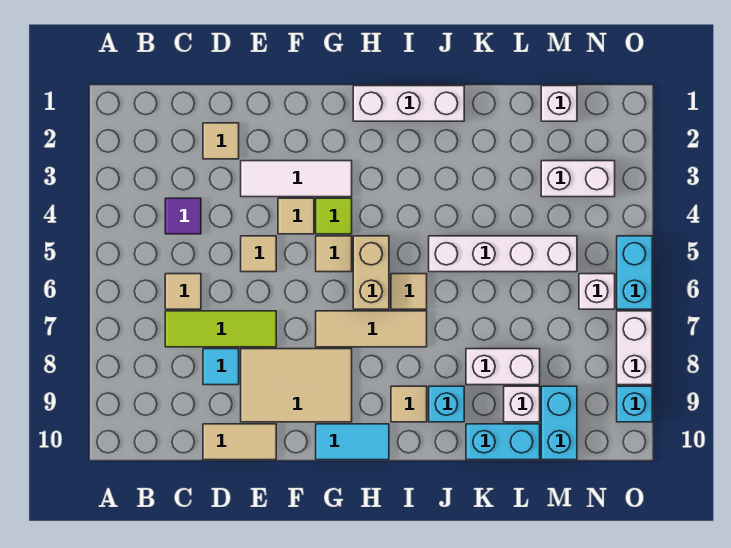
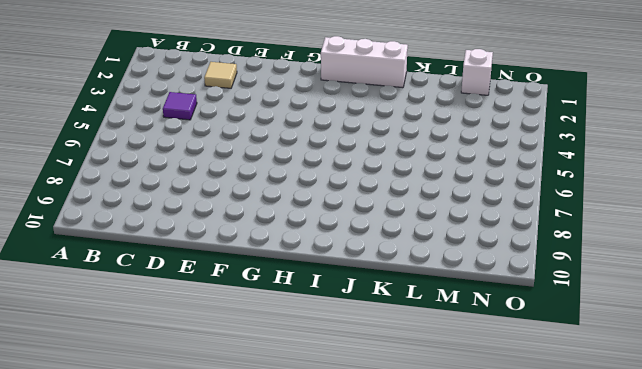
none -> tan 1x1 tile [165,274,201,309]
none -> lime 1x3 tile [165,311,276,347]
none -> cyan 1x1 tile [203,349,239,385]
none -> tan 1x2 tile [203,424,276,460]

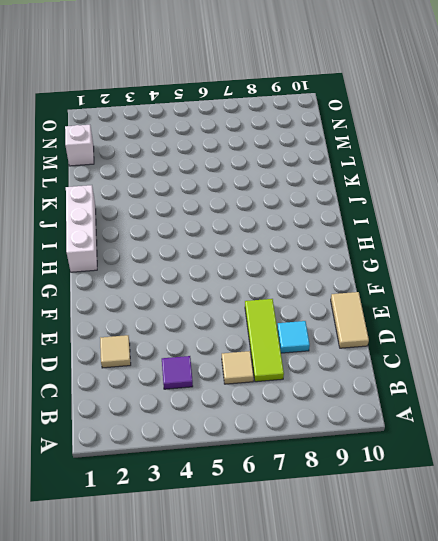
none -> white 1x3 tile [241,161,352,197]
none -> tan 1x1 tile [241,236,276,272]
none -> tan 2x3 tile [241,349,352,422]
none -> tan 1x1 tile [278,198,314,234]

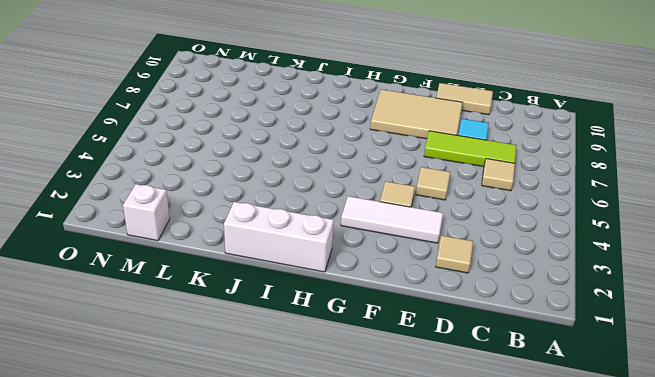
none -> purple 1x1 tile [165,198,201,234]
none -> lime 1x1 tile [316,198,352,234]
none -> tan 1x1 tile [316,236,352,272]
none -> tan 1x3 tile [316,311,427,347]

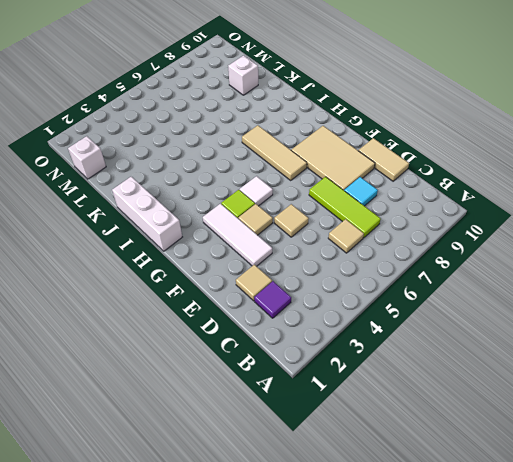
purple 1x1 tile [254,281,291,318] -> purple 1x1 tile moved to [165,198,201,234]
white 1x1 tile [240,176,273,206] -> tan 1x1 tile [316,236,352,272]
none -> cyan 1x2 tile [316,424,389,460]
none -> tan 1x2 brick [353,236,389,309]
none -> tan 1x1 tile [391,274,427,309]
none -> tan 1x1 tile [391,386,427,422]

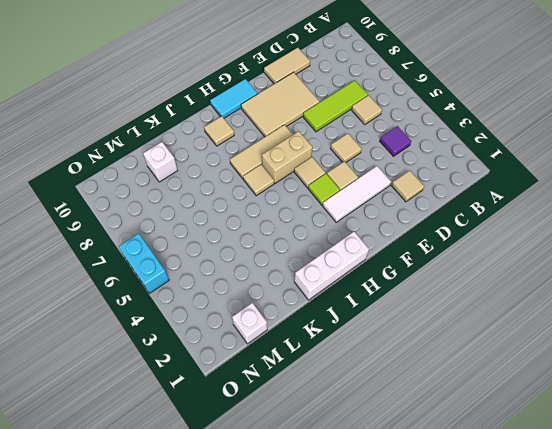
tan 1x2 brick [262,131,312,183] -> tan 1x2 brick turned to [353,236,389,309]
none -> cyan 1x1 tile [203,349,239,385]
none -> white 1x4 brick [429,236,577,272]
none -> cyan 1x1 brick [429,386,464,422]
none -> white 1x2 brick [466,349,540,385]

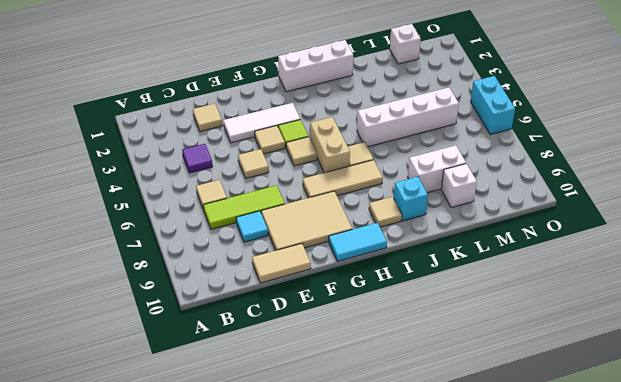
none -> cyan 1x2 brick [466,424,540,460]
none -> white 1x2 brick [541,161,615,197]
none -> cyan 1x2 brick [541,386,577,460]
none -> white 1x1 brick [579,274,615,309]

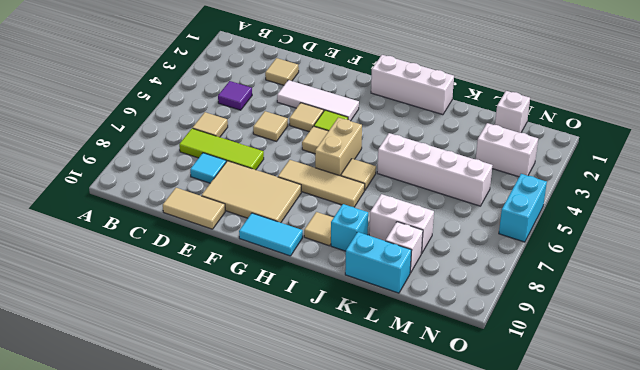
none -> cyan 1x2 brick [541,386,577,460]
none -> white 1x1 brick [579,274,615,309]
none -> white 1x2 brick [617,311,652,385]
none -> cyan 1x1 brick [617,386,652,422]

